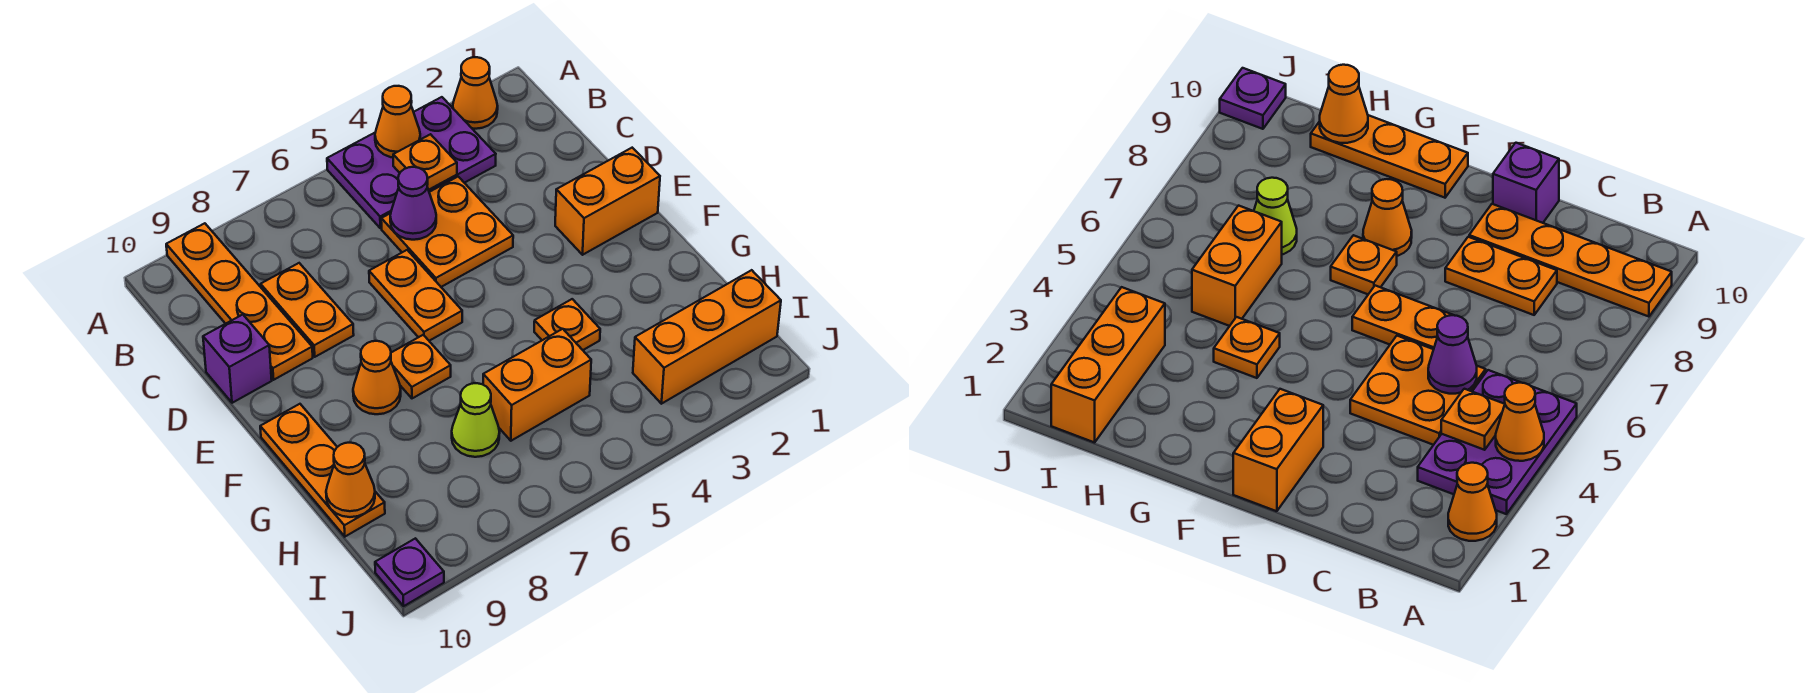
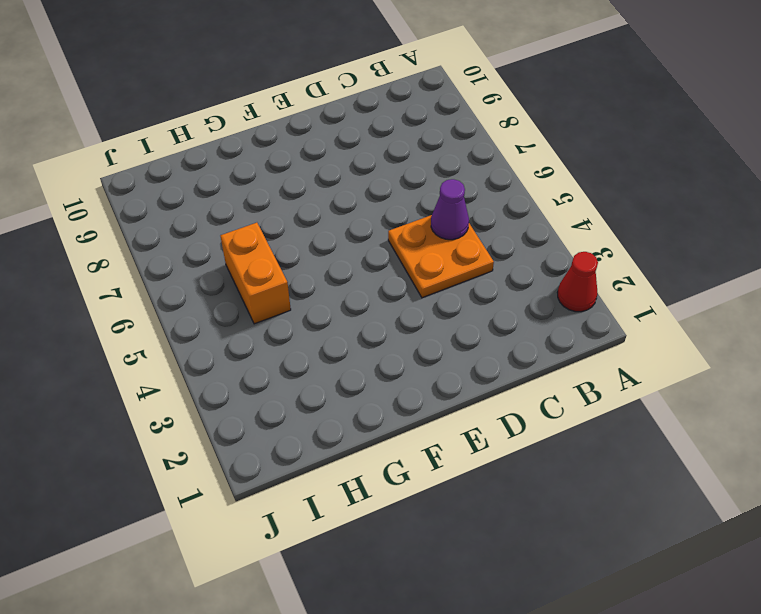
red 1x1 cone [557,252,598,312] -> orange 1x1 cone [453,57,498,129]
none -> purple 2x3 plate [327,97,496,228]
none -> orange 1x4 plate [166,223,313,380]
none -> orange 1x2 plate [261,263,354,357]

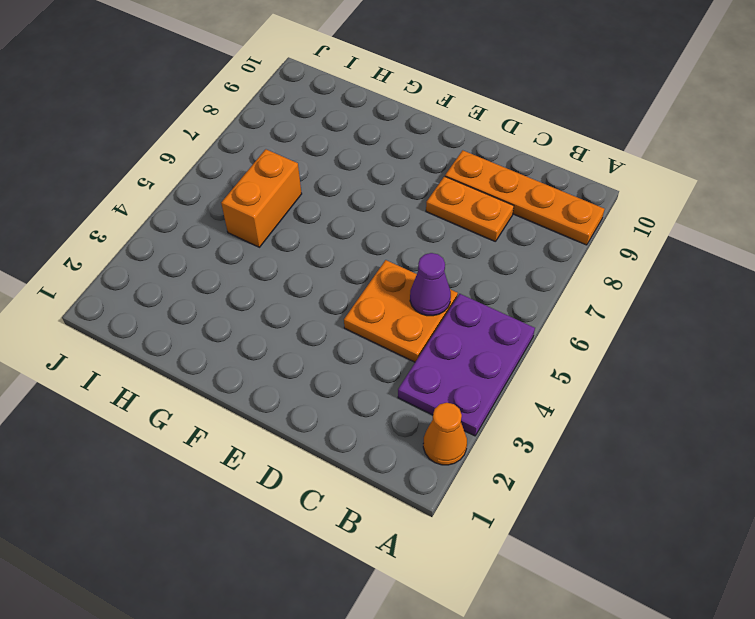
none -> orange 1x2 plate [369,250,462,341]
none -> purple 1x1 brick [203,315,272,403]
none -> orange 1x2 brick [555,148,660,255]

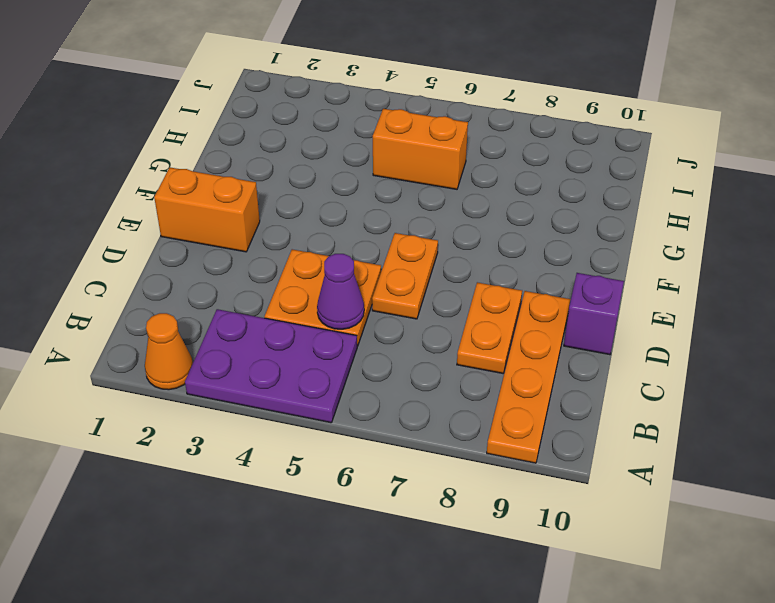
none -> orange 1x1 plate [391,335,451,398]
none -> orange 1x1 cone [353,341,401,414]
none -> orange 1x3 plate [260,404,385,536]

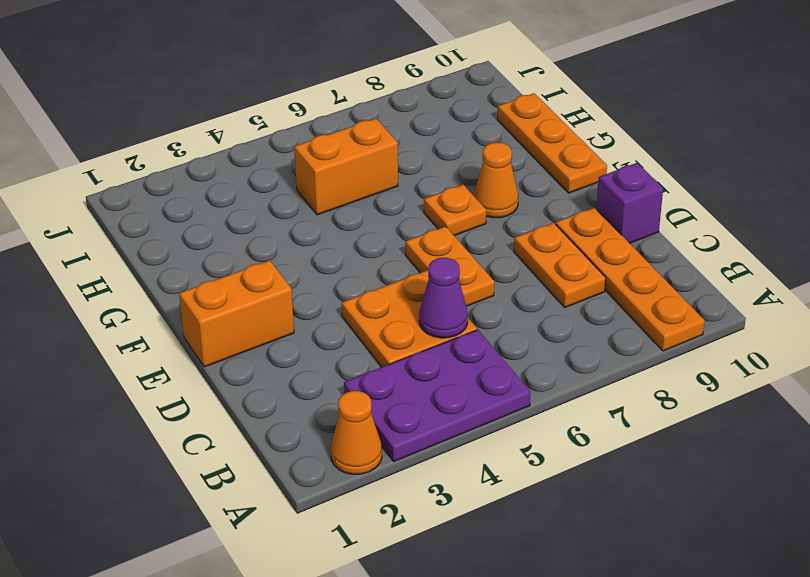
none -> orange 1x1 plate [534,299,600,350]
none -> lime 1x1 cone [452,383,500,457]
none -> orange 1x3 brick [633,270,781,404]

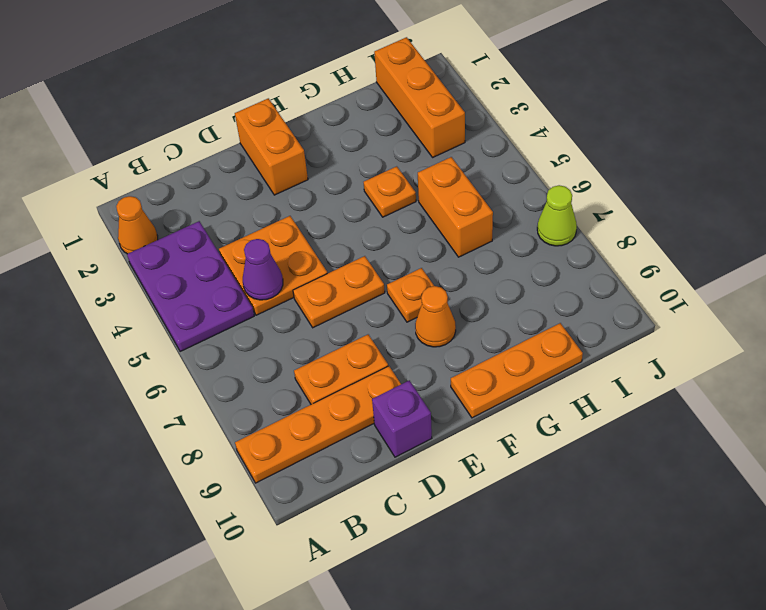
lime 1x1 cone [537,185,577,246] -> lime 1x1 cone moved to [452,383,500,457]
none -> purple 1x1 plate [375,538,444,606]
none -> orange 1x1 cone [375,86,420,157]
none -> orange 1x1 plate [393,134,457,190]

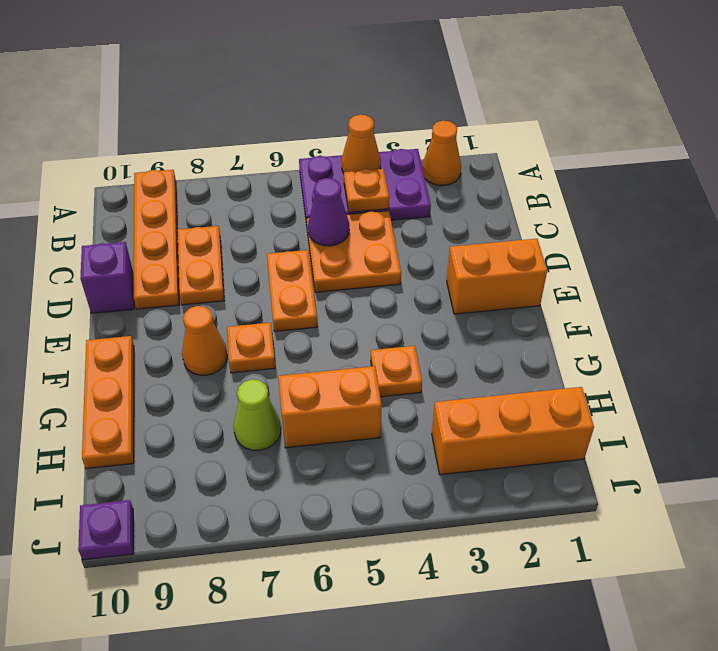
none -> orange 1x1 cone [326,443,375,517]

